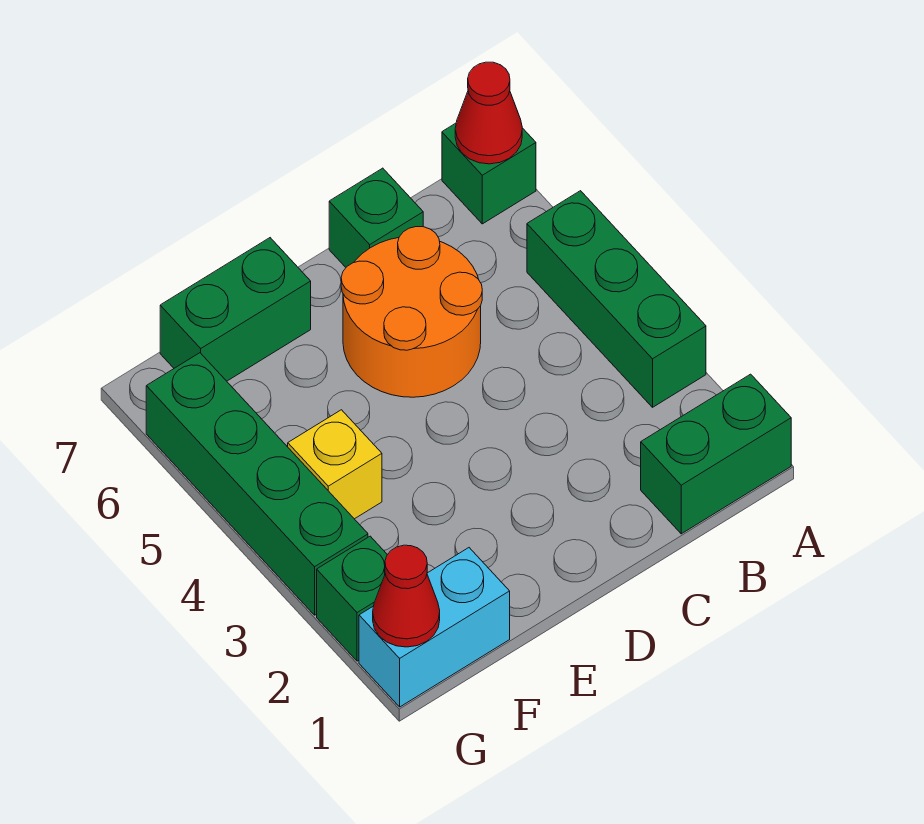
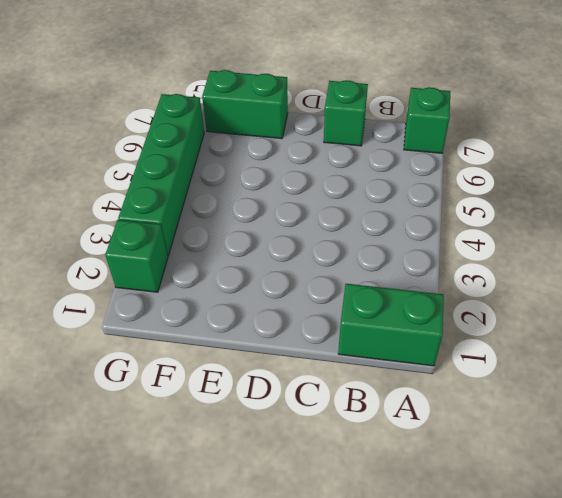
none -> green 1x3 brick [527,191,706,407]
none -> orange 2x2 round brick [341,227,482,397]
none -> cyan 1x2 brick [359,548,510,707]

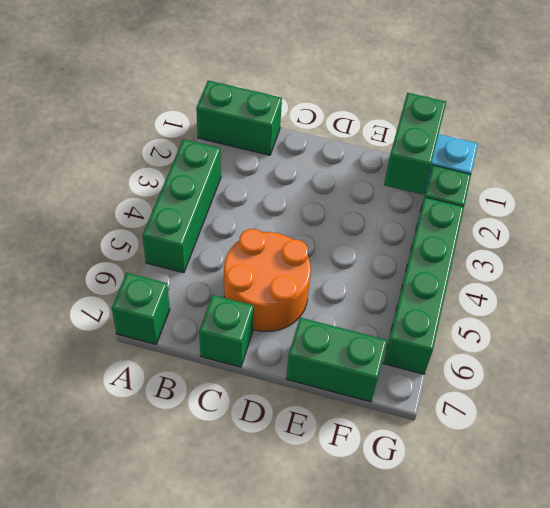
green 1x2 brick [384,93,446,195] -> none
none -> yellow 1x1 brick [288,410,382,519]
none -> red 1x1 cone [455,62,522,164]
none -> red 1x1 cone [373,545,440,647]

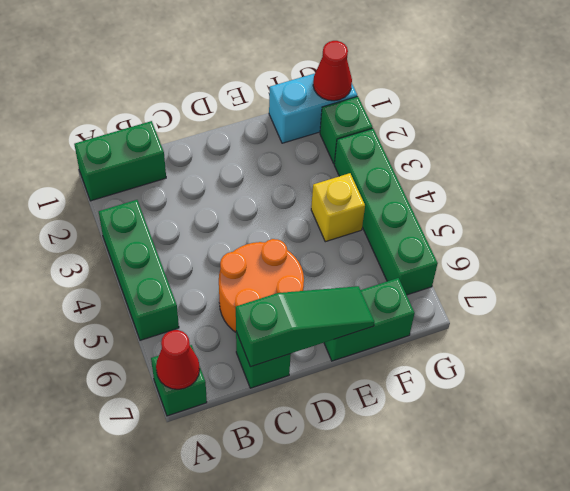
green 1x3 slope [236,286,374,367] -> none

